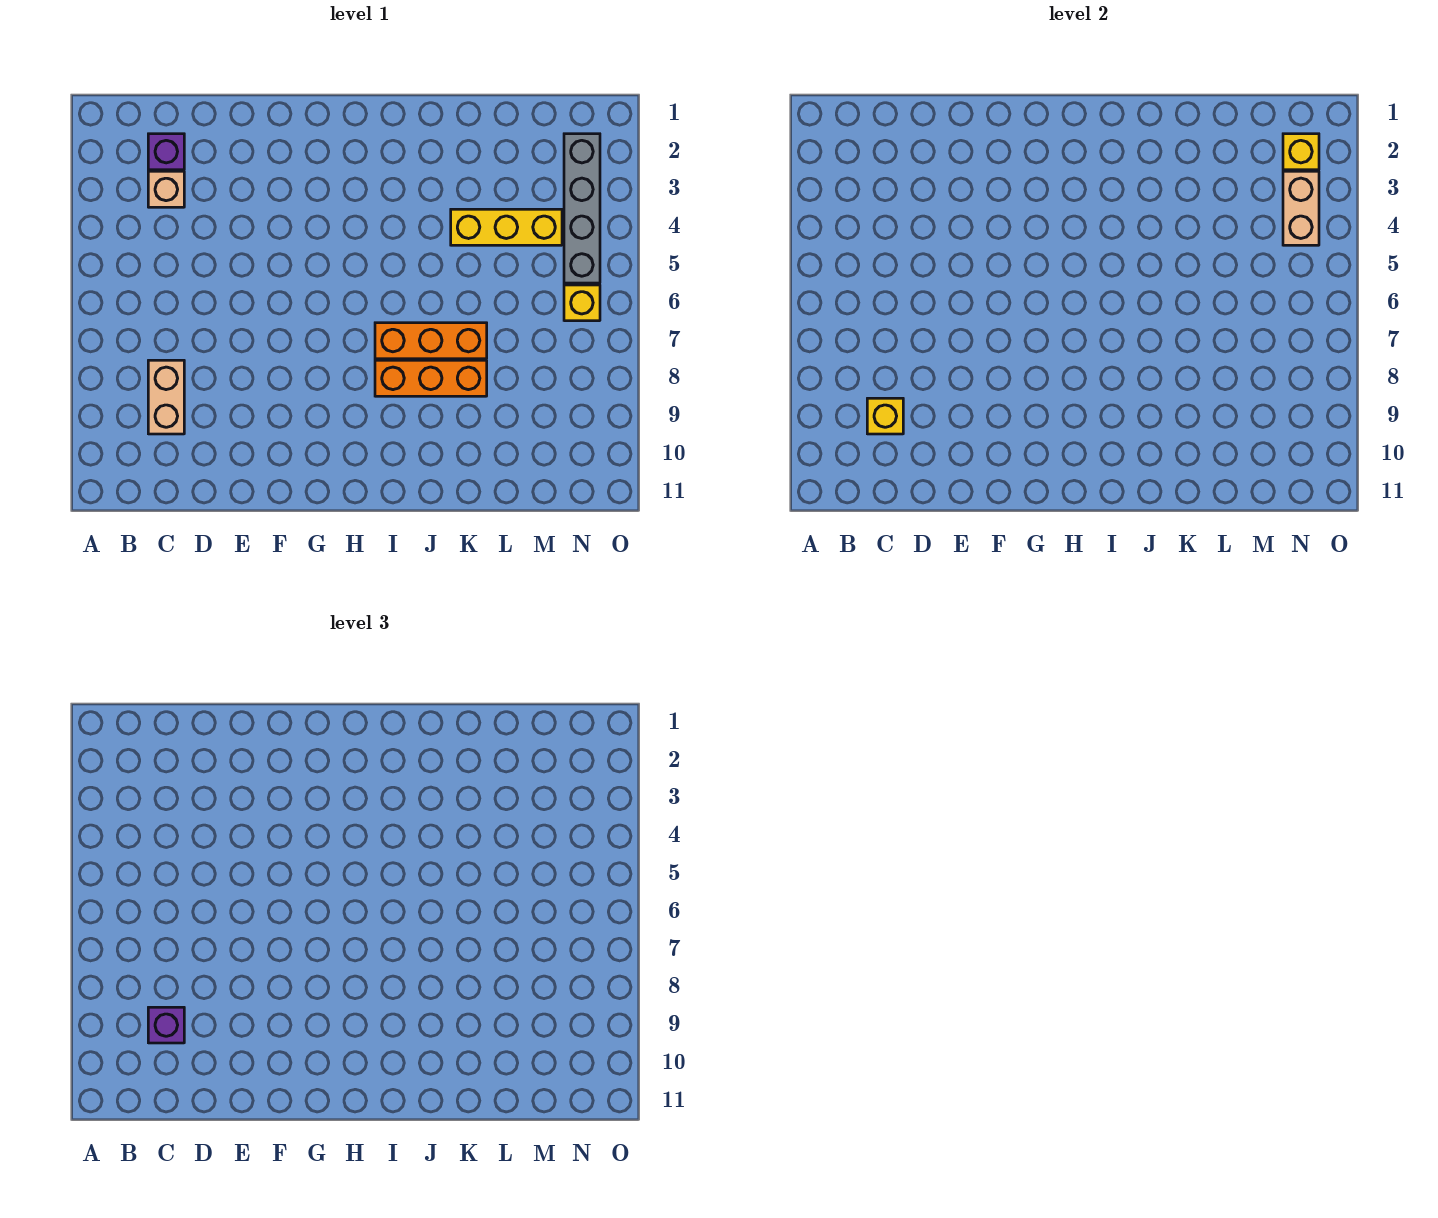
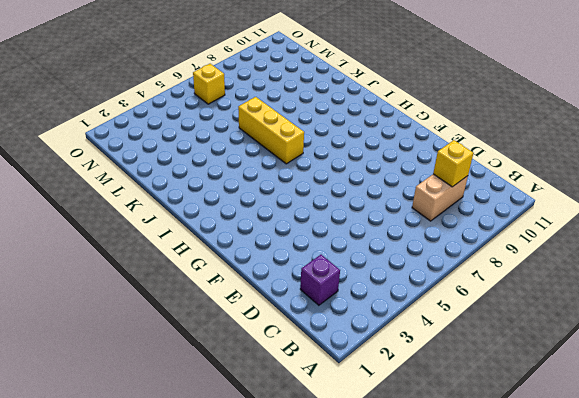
yellow 1x3 brick [238,97,304,164] -> yellow 1x3 brick moved to [451,209,562,245]
none -> tan 1x1 brick [148,171,184,207]
none -> orange 1x3 brick [375,323,487,359]
none -> orange 1x3 brick [375,360,487,396]

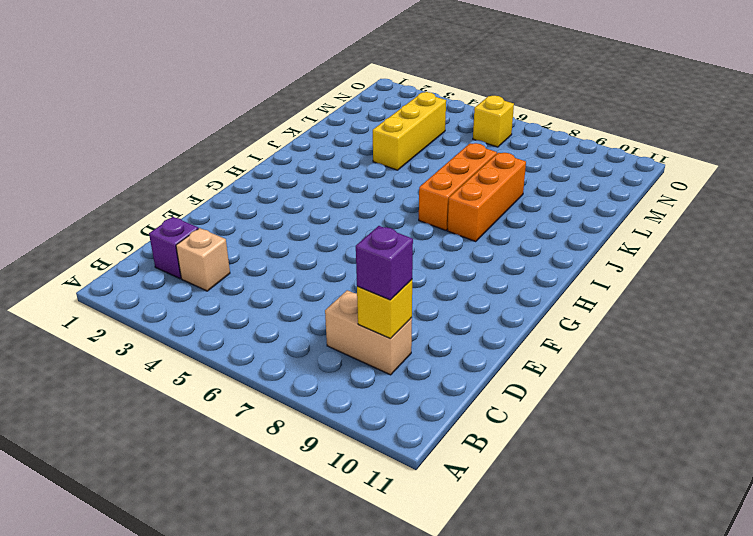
none -> grey 1x4 brick [564,134,600,283]
none -> yellow 1x1 brick [1283,134,1319,170]
none -> tan 1x2 brick [1283,171,1319,245]

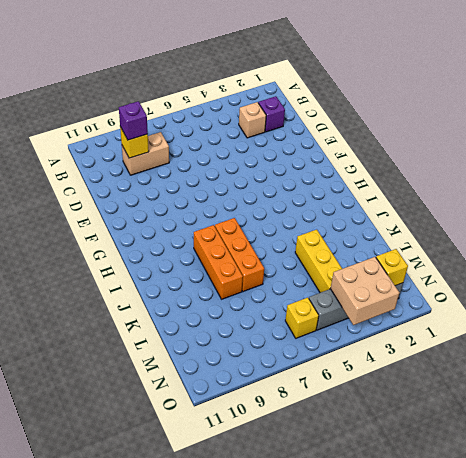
tan 2x2 brick [330,257,399,325] -> tan 1x2 brick [1283,171,1319,245]

